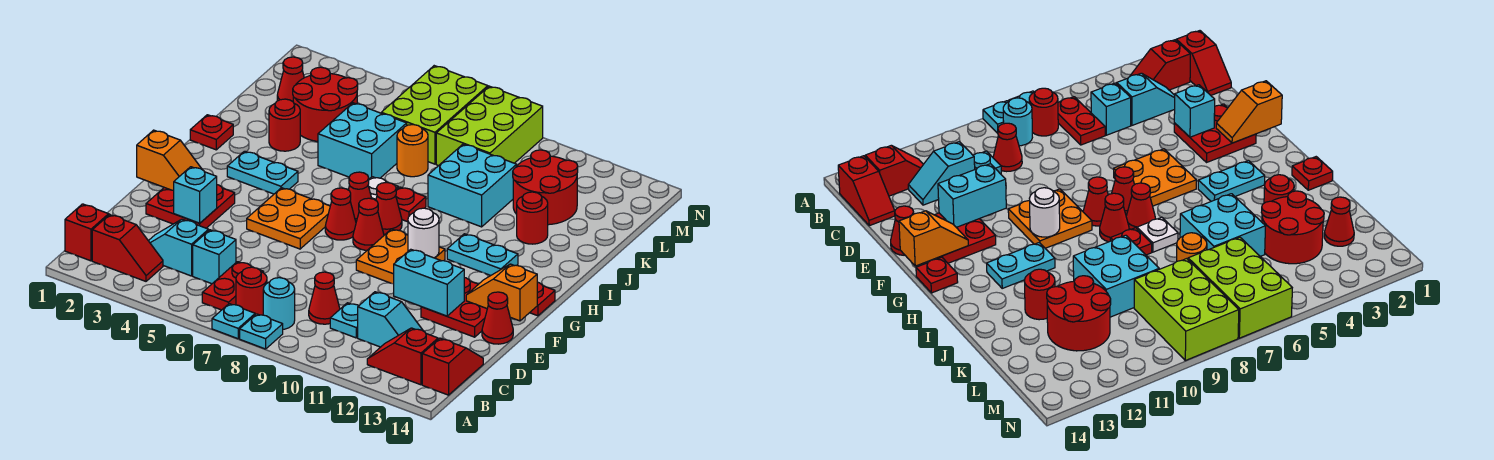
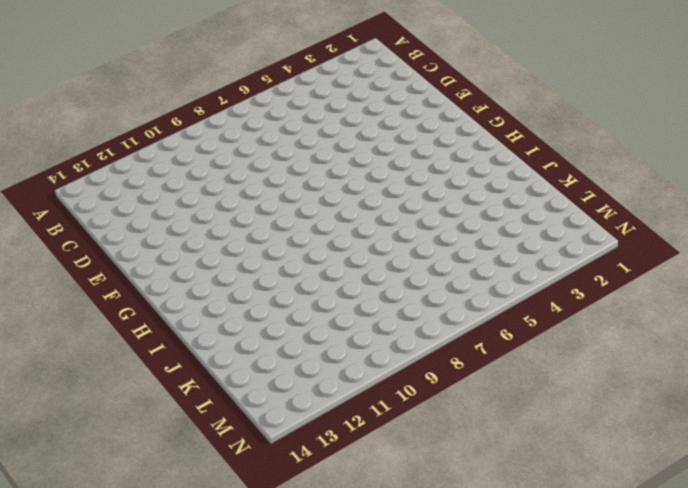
none -> cyan 1x1 plate [212,304,255,339]
none -> cyan 1x1 plate [240,314,283,349]
none -> red 1x2 slope [65,204,110,261]
none -> red 1x2 slope [92,215,163,281]

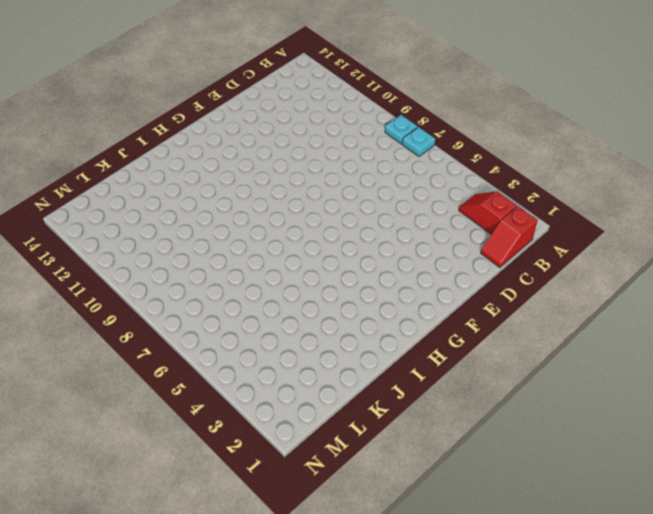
none -> red 1x2 plate [202,262,264,310]
none -> red 1x1 round brick [236,267,267,315]
none -> cyan 1x1 round brick [263,278,295,329]
none -> red 1x2 slope [367,328,438,385]

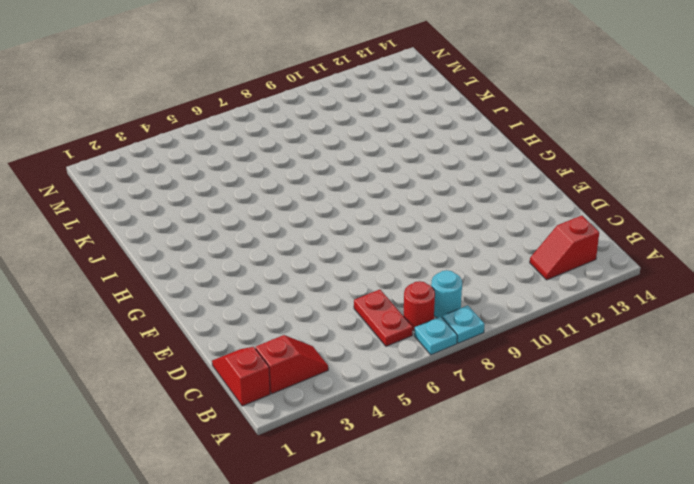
none -> red 1x2 slope [422,338,483,395]
none -> cyan 1x2 slope [149,219,209,276]
none -> cyan 1x1 brick [193,230,236,284]
none -> red 1x1 cone [309,272,340,324]

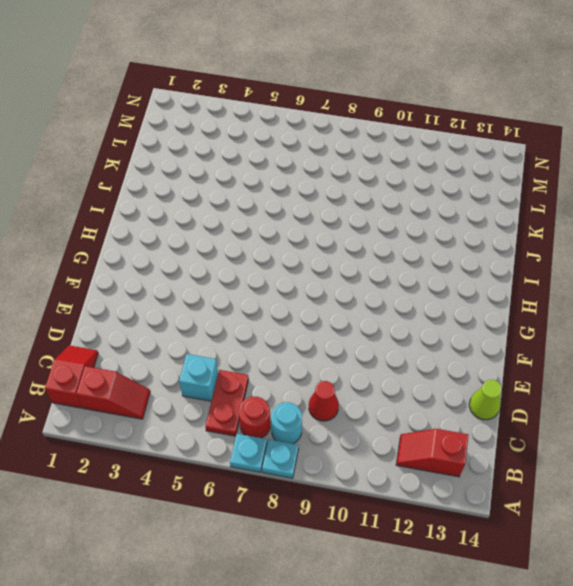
lime 1x1 cone [469,380,502,420] -> none
none -> red 1x2 slope [422,338,483,395]
none -> cyan 1x2 slope [149,219,209,276]
none -> cyan 1x1 plate [330,303,358,338]
none -> cyan 1x2 slope [358,292,423,347]

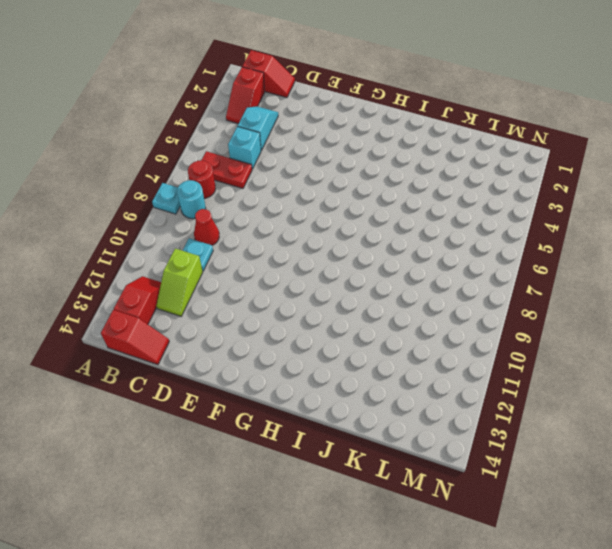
lime 1x2 slope [157,249,203,316] -> cyan 1x2 slope [358,292,423,347]
none -> cyan 1x1 plate [212,304,255,339]
none -> red 2x2 plate [146,185,235,228]
none -> red 2x2 plate [421,278,487,337]
none -> red 1x1 cone [482,292,513,344]

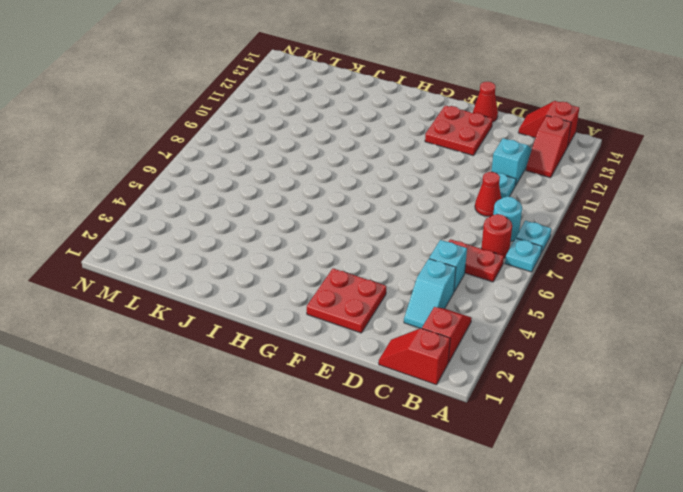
none -> orange 2x2 plate [247,188,330,249]
none -> orange 2x2 plate [356,229,445,284]
none -> red 1x1 cone [325,188,356,240]
none -> red 1x1 cone [353,198,384,250]

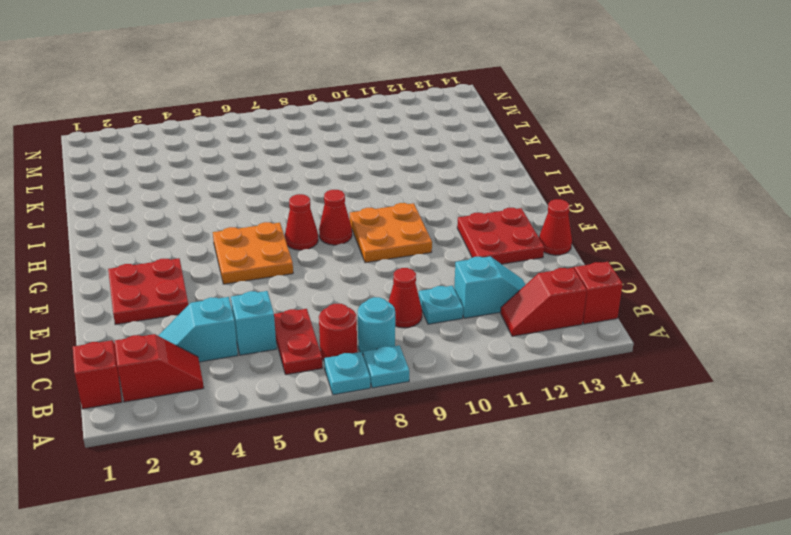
none -> red 1x1 plate [530,282,555,316]
none -> cyan 1x2 plate [227,151,298,194]
none -> red 1x1 cone [348,172,372,222]
none -> red 1x1 cone [376,182,402,234]

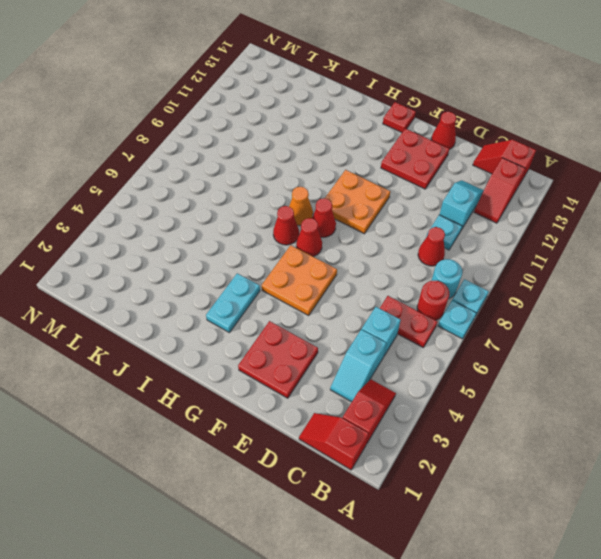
orange 1x1 cone [289,187,313,226] -> red 1x1 cone [376,182,402,234]
none -> cyan 1x2 plate [447,234,518,276]
none -> red 1x1 plate [190,115,233,150]
none -> white 1x1 plate [368,177,398,200]
none -> red 1x1 plate [396,187,426,222]

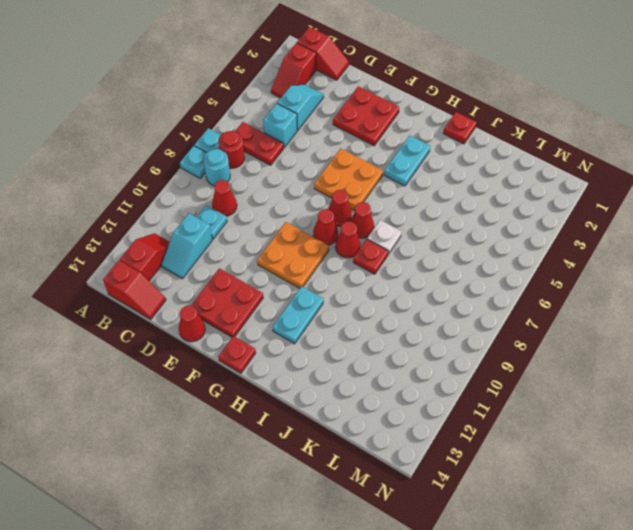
none -> red 1x1 round brick [269,99,300,151]
none -> cyan 2x2 brick [318,103,407,179]
none -> cyan 2x2 brick [428,144,517,227]
none -> red 1x1 round brick [517,192,548,244]

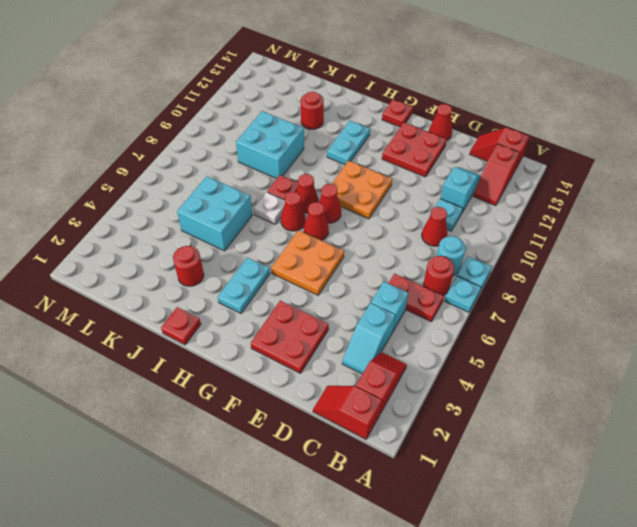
none -> red 2x2 round brick [293,67,358,142]
none -> orange 1x1 round brick [397,125,428,177]
none -> red 2x2 round brick [513,150,578,225]
none -> red 1x1 cone [277,57,304,102]

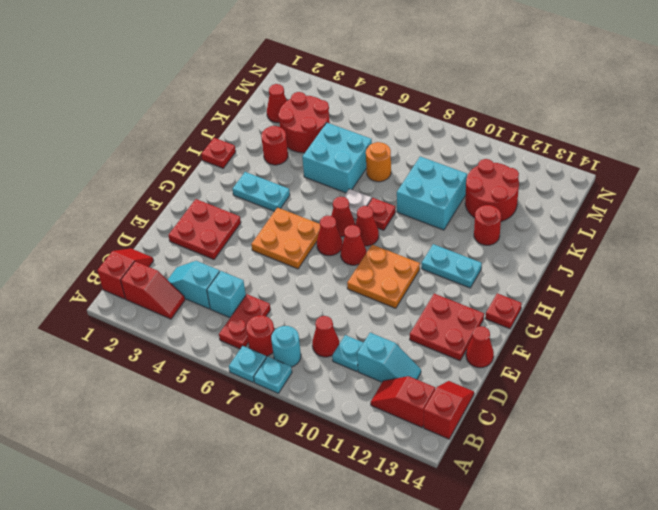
none -> lime 2x3 brick [382,66,488,164]
none -> lime 2x3 brick [436,86,543,166]
none -> cyan 1x1 brick [174,167,217,223]
none -> cyan 1x2 brick [394,249,464,316]

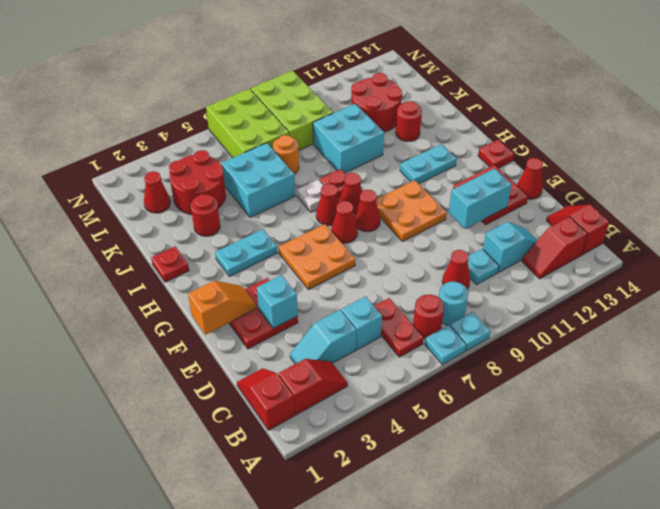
none -> orange 1x2 slope [466,264,537,321]
none -> white 1x1 round brick [408,208,439,258]

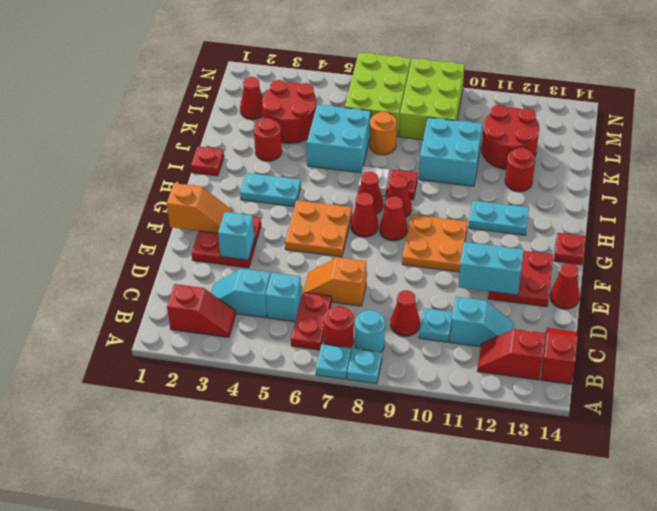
orange 1x2 slope [304,257,366,306] -> orange 1x2 slope moved to [466,264,537,321]
none -> red 1x2 slope [65,204,110,261]
none -> white 1x1 round brick [408,208,439,258]

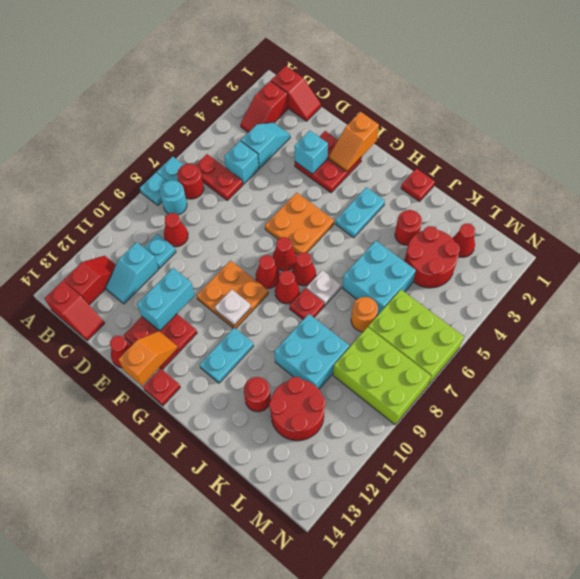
white 1x1 plate [215,289,251,325] -> white 1x1 round brick [408,208,439,258]

